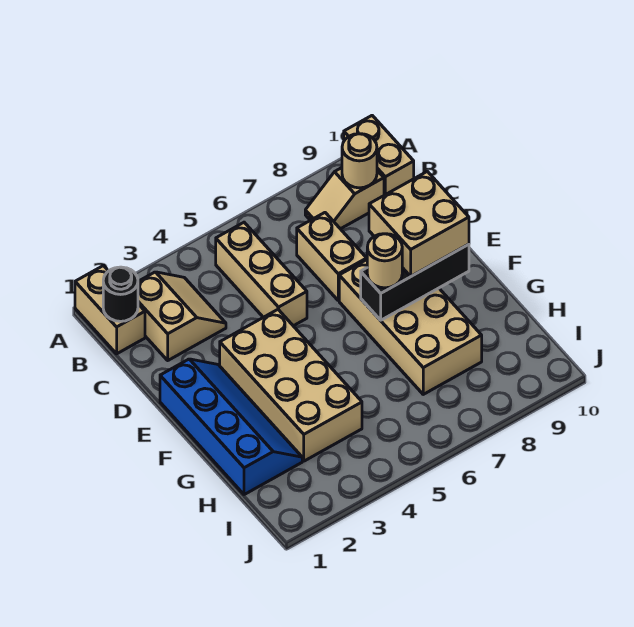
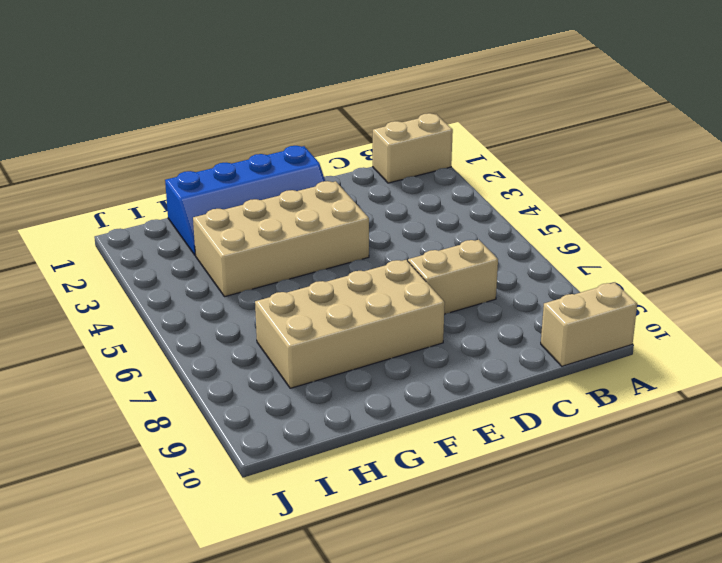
none -> tan 2x2 slope [138,272,226,360]
none -> tan 1x3 brick [216,222,307,326]
none -> tan 1x2 slope [305,168,384,229]

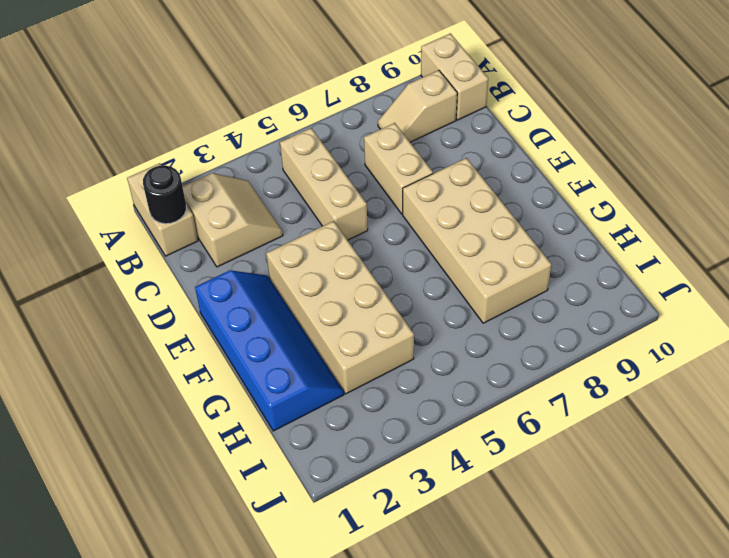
none -> tan 1x1 round brick [342,134,377,188]
none -> black 1x3 brick [361,244,469,320]
none -> tan 2x2 brick [369,171,469,276]

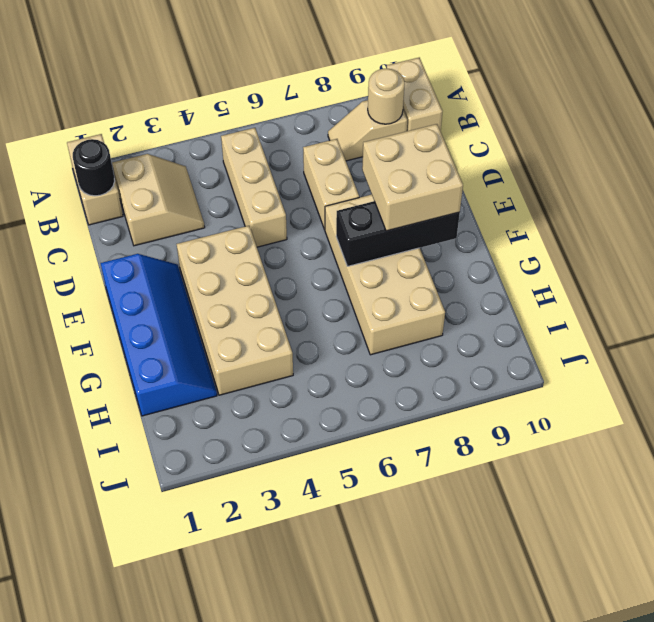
none -> tan 1x1 round brick [367,234,402,288]

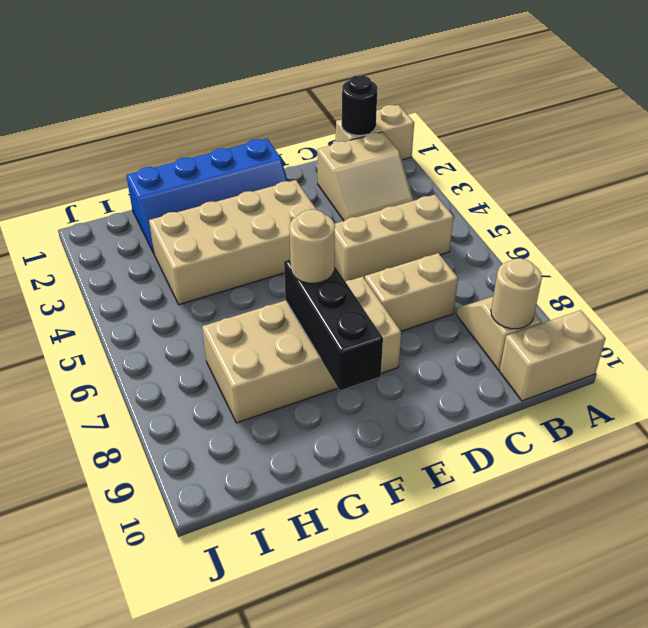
none -> tan 2x2 brick [369,171,469,276]

